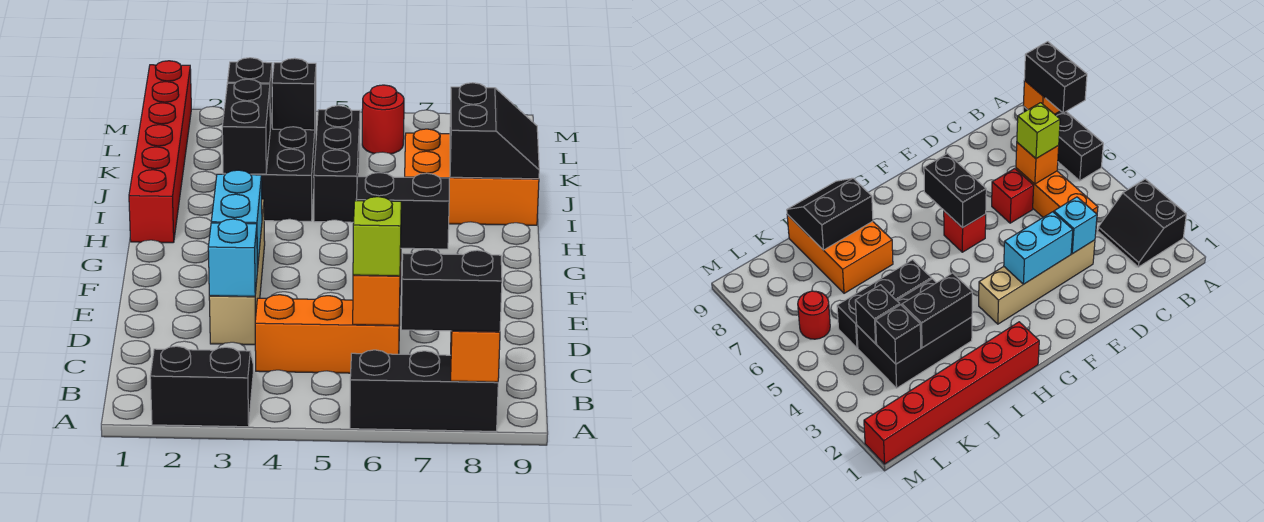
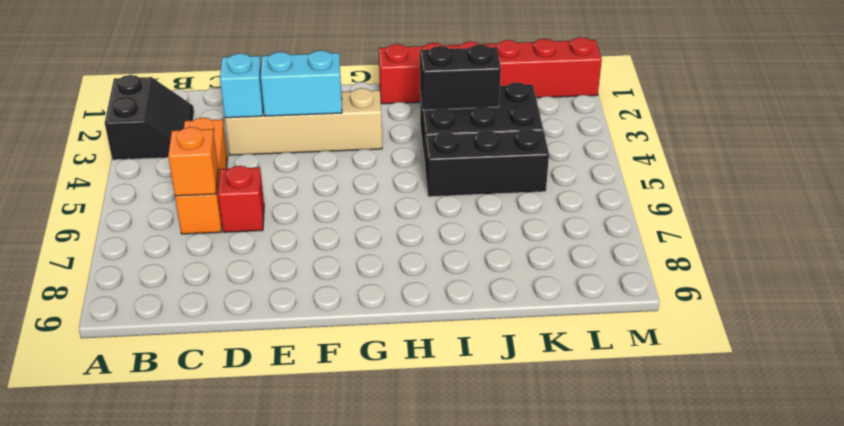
none -> black 1x3 brick [350,350,498,431]
none -> red 1x1 brick [944,211,986,252]
none -> orange 2x3 brick [405,129,539,225]

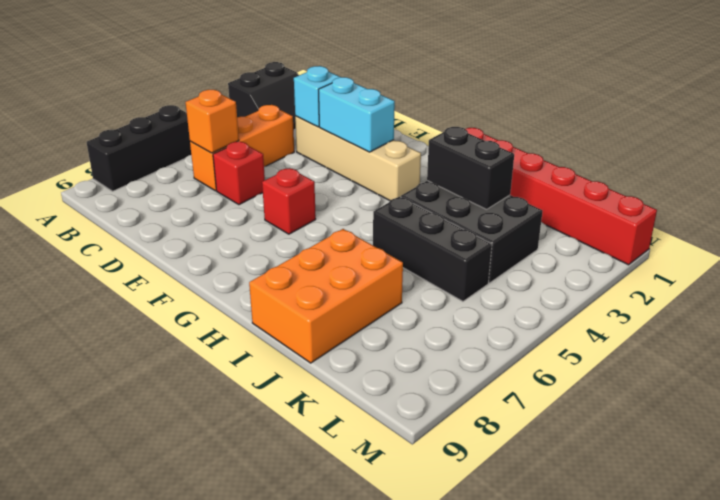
none -> red 1x1 round brick [362,85,404,154]
none -> orange 1x1 brick [451,331,500,382]
none -> black 1x2 brick [356,173,449,249]

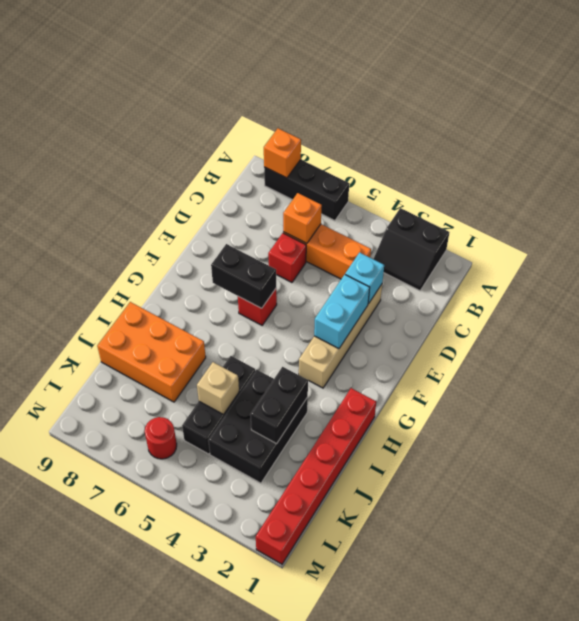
tan 1x1 brick [197,362,239,415] -> none
none -> black 2x2 slope [450,83,539,179]
none -> black 1x1 brick [227,58,272,128]
none -> black 1x1 brick [272,58,316,130]

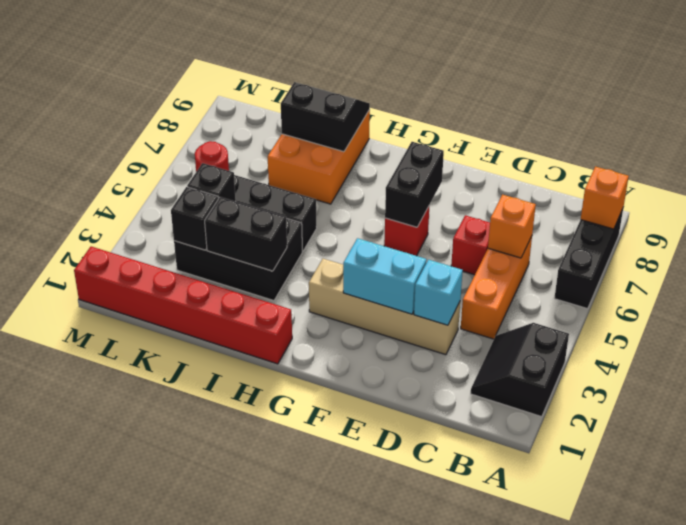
none -> black 1x2 brick [401,250,502,332]
none -> lime 1x1 brick [353,197,401,276]

